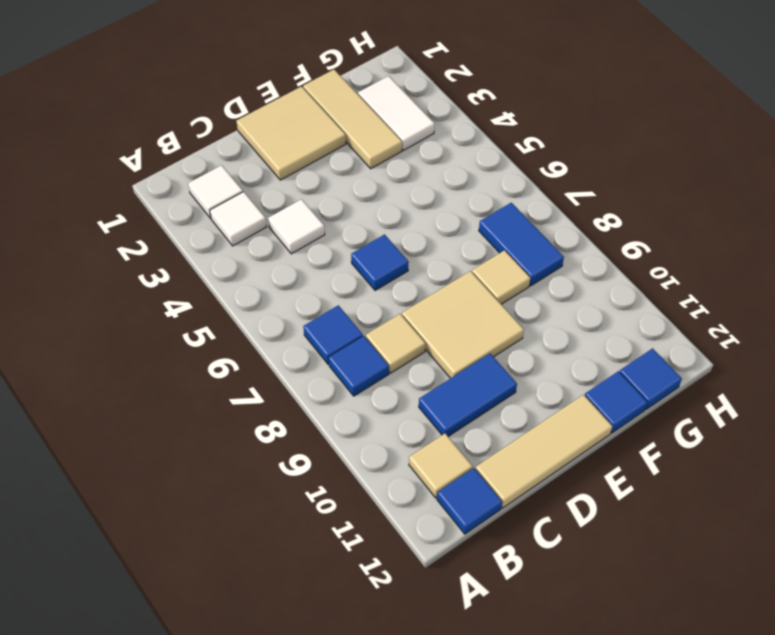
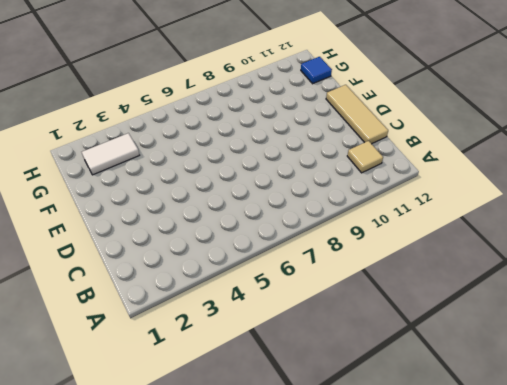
none -> white 1x1 tile [188,165,243,218]
none -> white 1x1 tile [210,192,266,246]
none -> blue 1x1 tile [303,305,363,364]

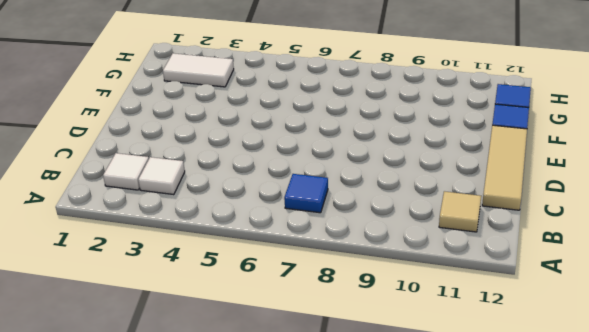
none -> blue 1x1 tile [329,336,389,396]
none -> blue 1x1 tile [437,468,502,534]
none -> white 1x1 tile [268,199,325,254]

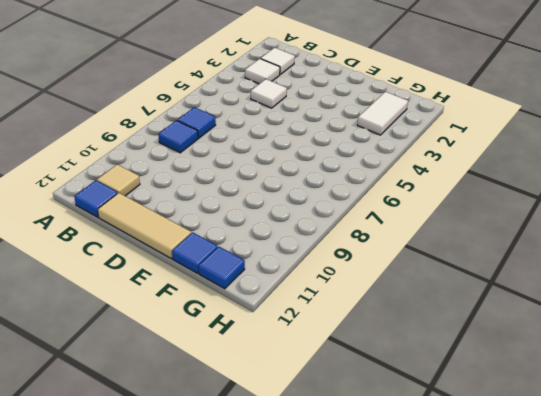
none -> tan 1x1 tile [366,314,425,373]
none -> blue 1x2 tile [419,354,517,436]
none -> tan 2x2 tile [236,87,346,180]

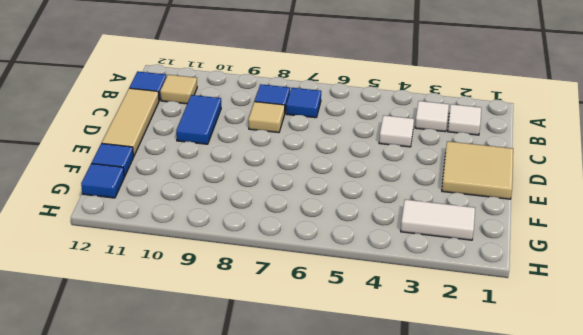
none -> blue 1x1 tile [351,235,409,290]
none -> tan 2x2 tile [402,271,524,378]
none -> tan 1x3 tile [303,70,402,169]

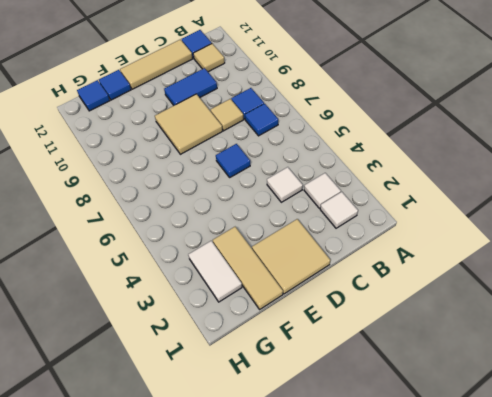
none -> tan 1x1 tile [472,250,530,304]
none -> blue 1x2 tile [479,203,564,286]

